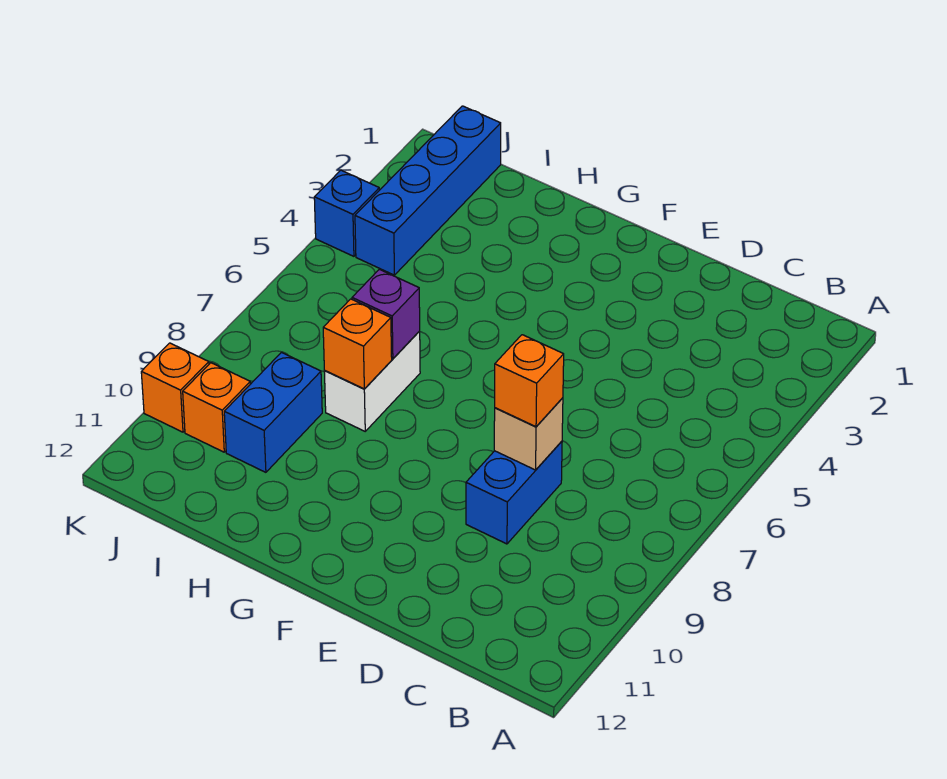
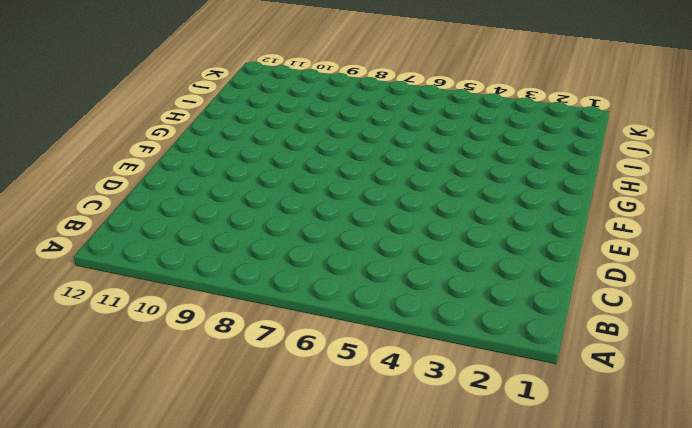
none -> blue 1x2 brick [466,441,562,544]
none -> white 1x2 brick [324,331,420,431]

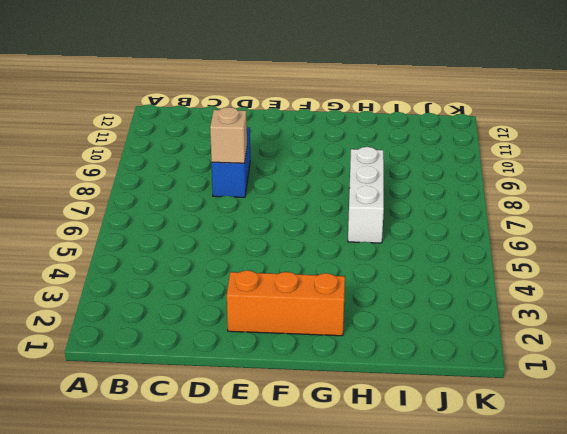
orange 1x3 brick [227,270,345,336] -> none
white 1x3 brick [348,147,384,243] -> white 1x2 brick [324,331,420,431]
none -> blue 1x2 brick [224,353,322,472]
none -> blue 1x4 brick [355,106,501,275]

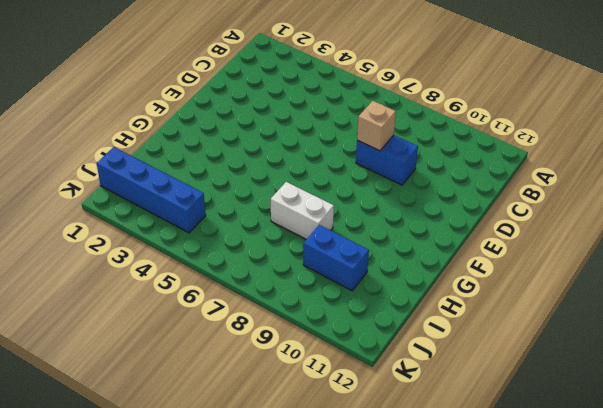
none -> orange 1x1 brick [183,363,250,452]
none -> blue 1x1 brick [314,170,379,256]

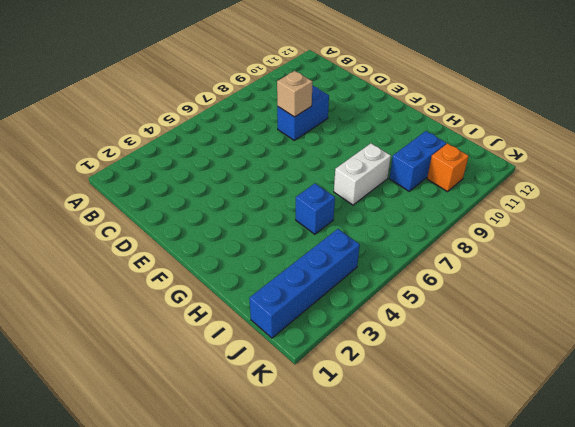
blue 1x1 brick [296,184,335,234] -> blue 1x1 brick moved to [314,170,379,256]
none -> orange 1x1 brick [141,343,209,432]
none -> purple 1x1 brick [352,269,420,359]

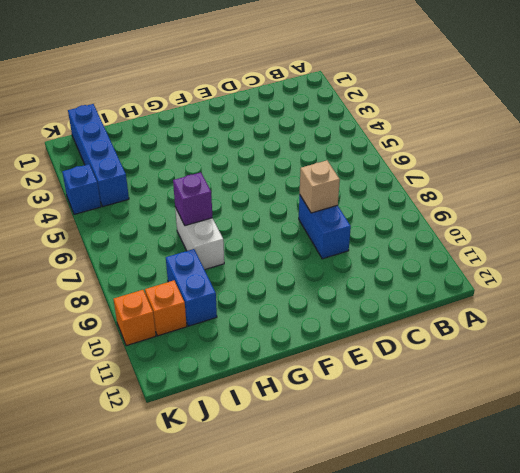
none -> orange 1x1 brick [323,299,392,389]
none -> orange 1x1 brick [495,335,564,427]

